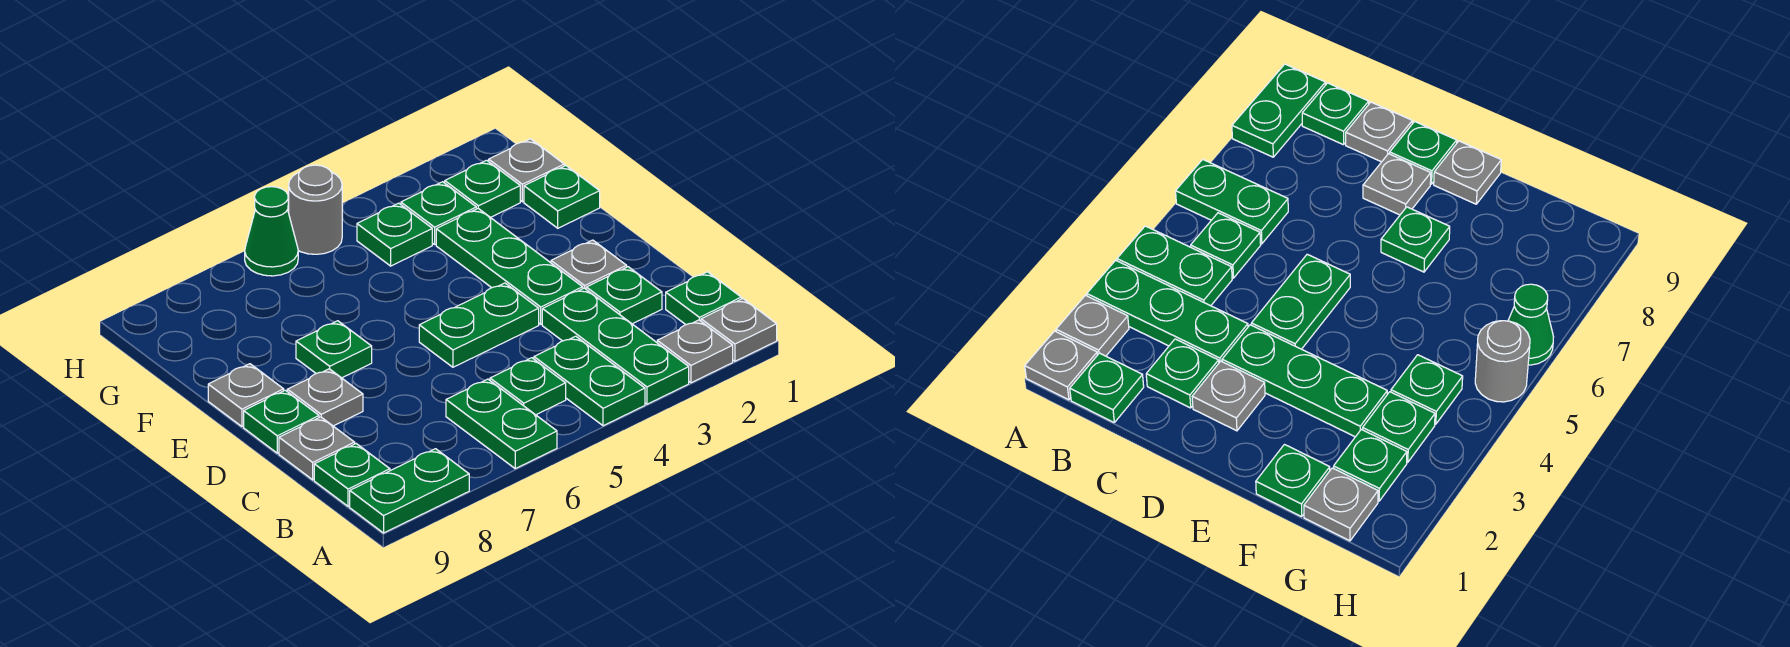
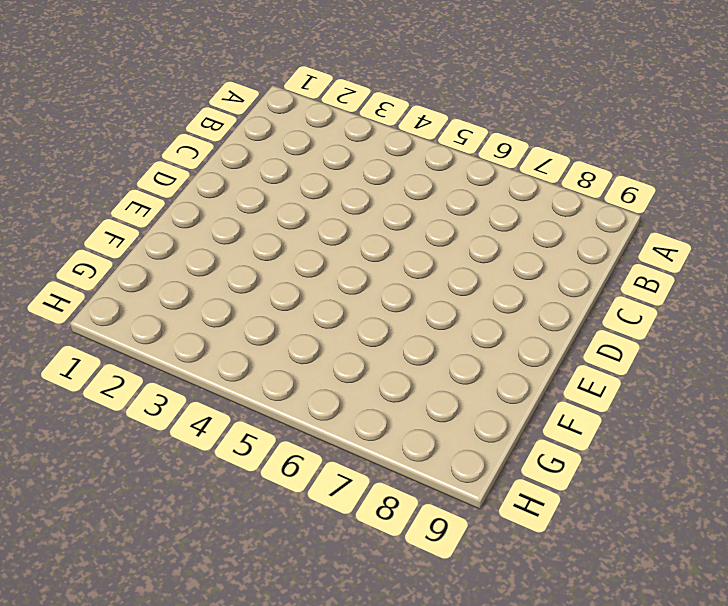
none -> grey 1x1 plate [701,299,777,361]
none -> grey 1x1 plate [657,320,733,383]
none -> green 1x3 plate [542,288,689,404]

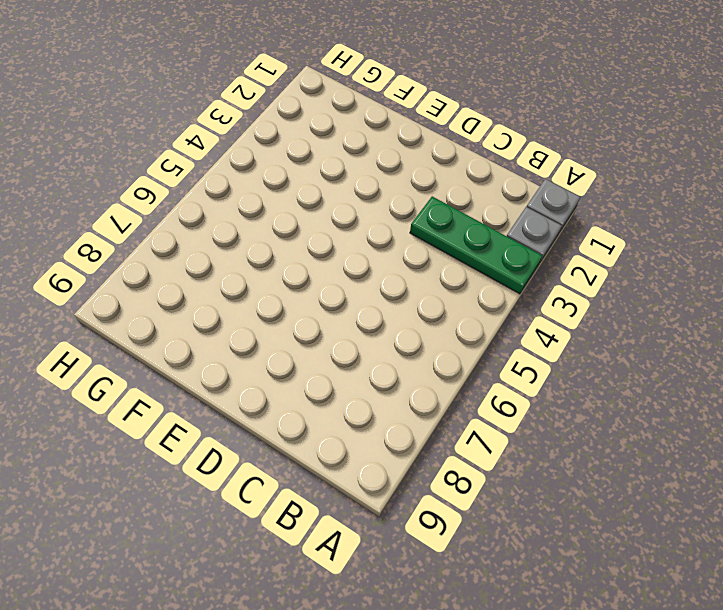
none -> green 1x2 plate [534,336,645,426]
none -> green 1x2 plate [446,379,557,469]
none -> green 1x2 plate [350,449,469,533]

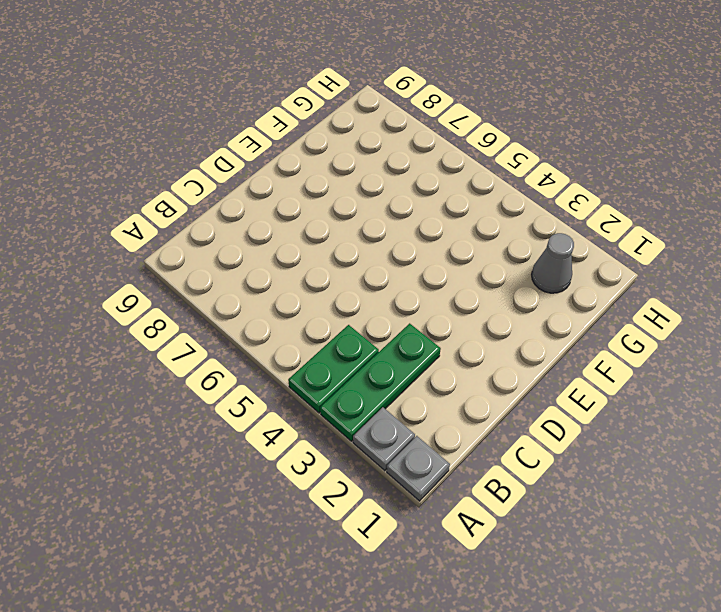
grey 1x1 cone [531,233,574,293] -> green 1x1 plate [445,160,520,217]
none -> green 1x2 plate [446,379,557,469]
none -> green 1x2 plate [350,449,469,533]
none -> green 1x1 plate [666,272,741,325]

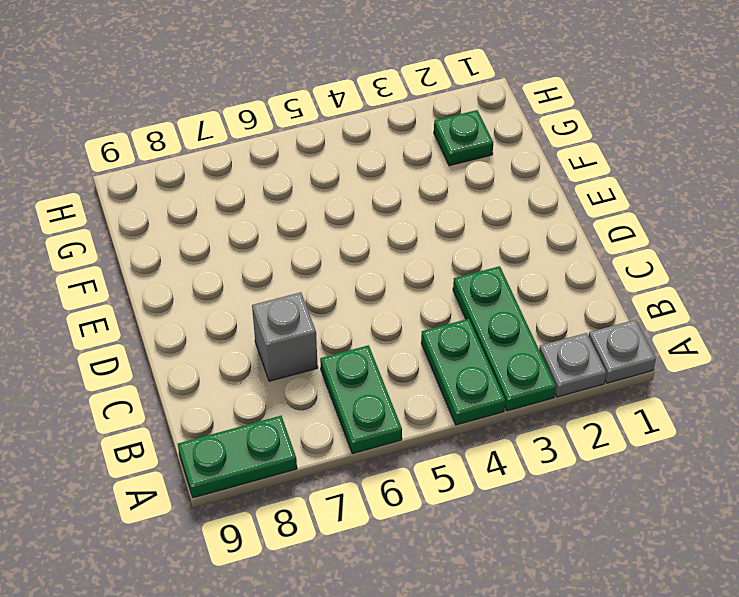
grey 1x1 brick [252,292,318,381] -> none
none -> green 1x1 plate [666,272,741,325]
none -> green 1x1 plate [490,358,566,415]
none -> green 1x1 plate [314,444,390,506]

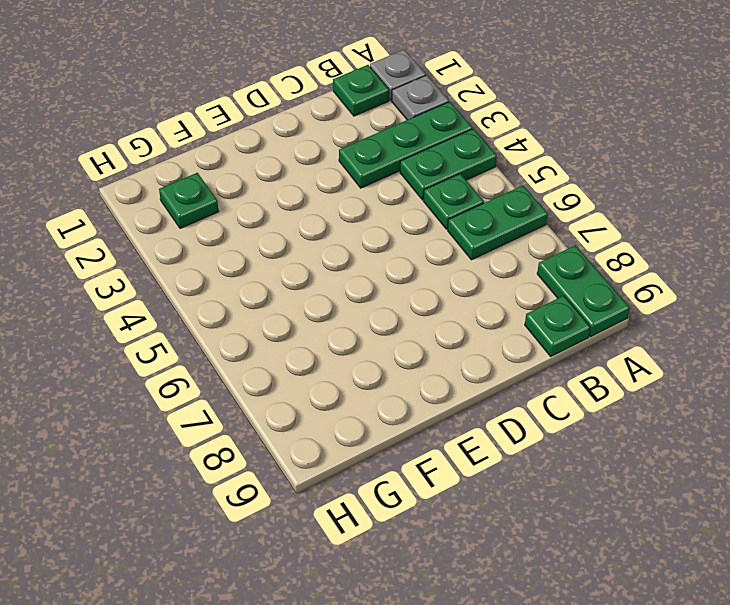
none -> green 1x1 plate [586,267,662,324]
none -> grey 1x1 plate [279,417,355,480]
none -> grey 1x1 plate [551,240,627,289]

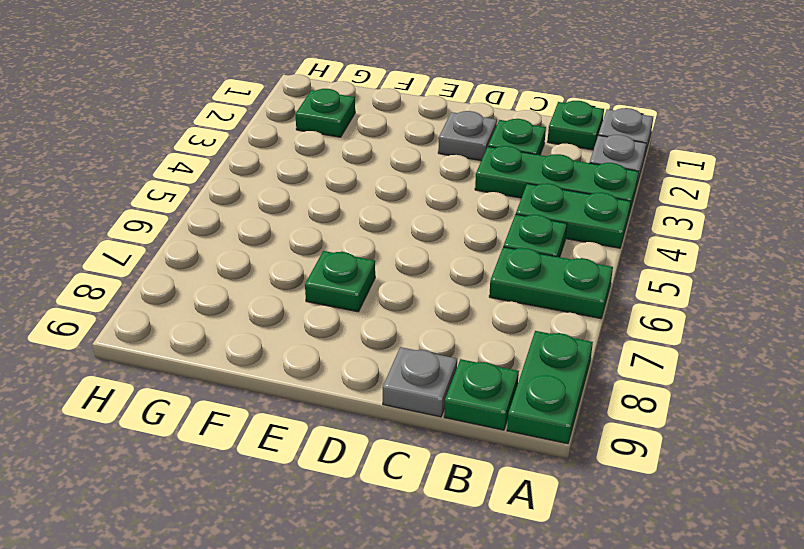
none -> green 1x3 plate [436,209,583,324]
none -> green 1x2 plate [419,283,539,367]
none -> grey 1x1 plate [287,369,363,426]

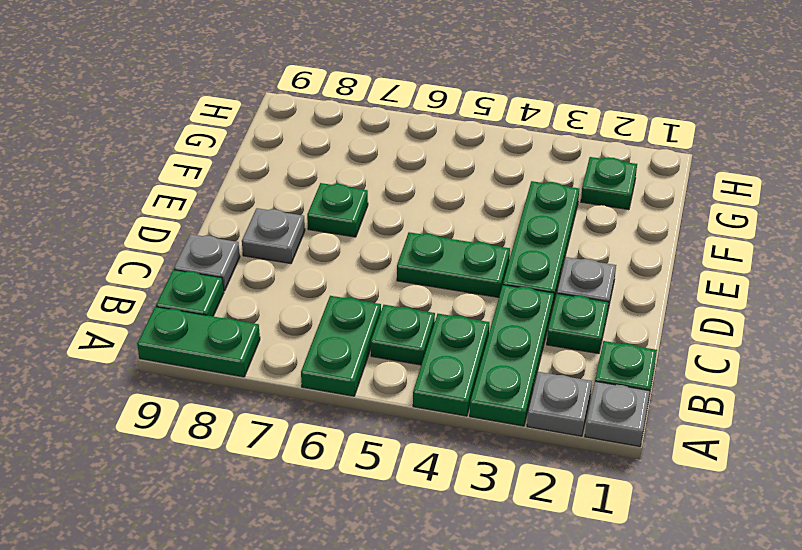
none -> green 1x1 plate [244,390,319,453]
none -> grey 1x1 plate [208,364,284,426]
none -> green 1x1 plate [524,166,600,228]

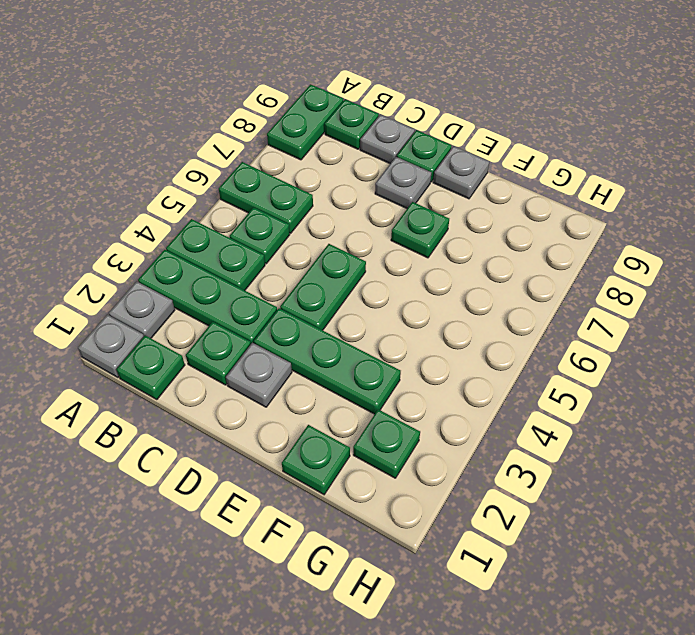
none -> grey 1x1 plate [489,139,564,202]
none -> green 1x1 plate [401,182,476,244]
none -> green 1x1 plate [357,203,432,266]

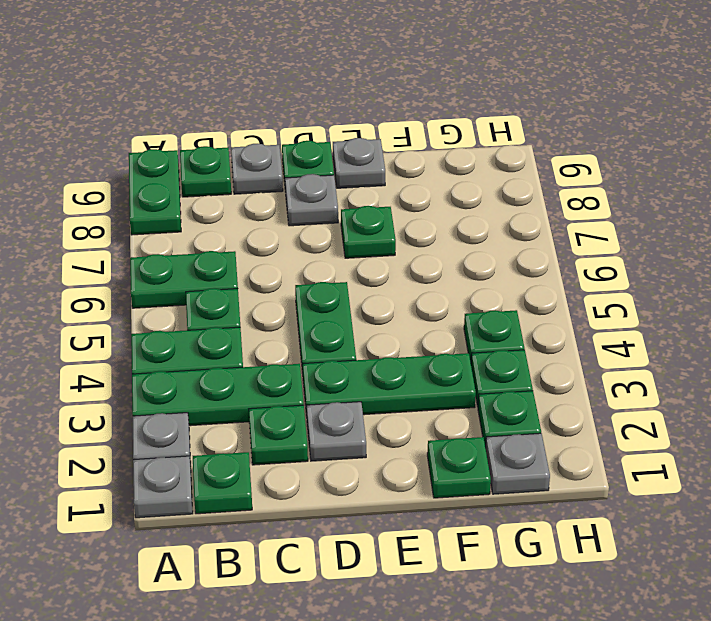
none -> grey 1x1 round brick [289,165,342,254]
none -> green 1x1 cone [245,187,298,276]

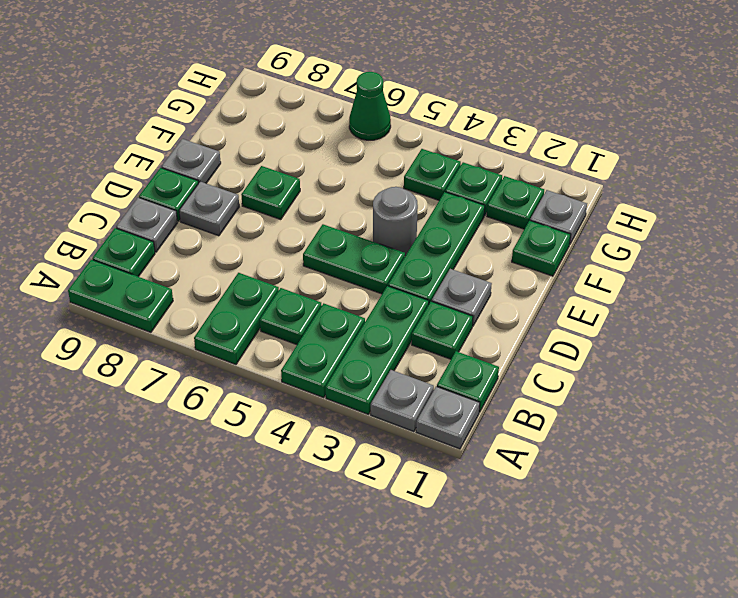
grey 1x1 round brick [373,187,418,256] -> grey 1x1 round brick moved to [289,165,342,254]

